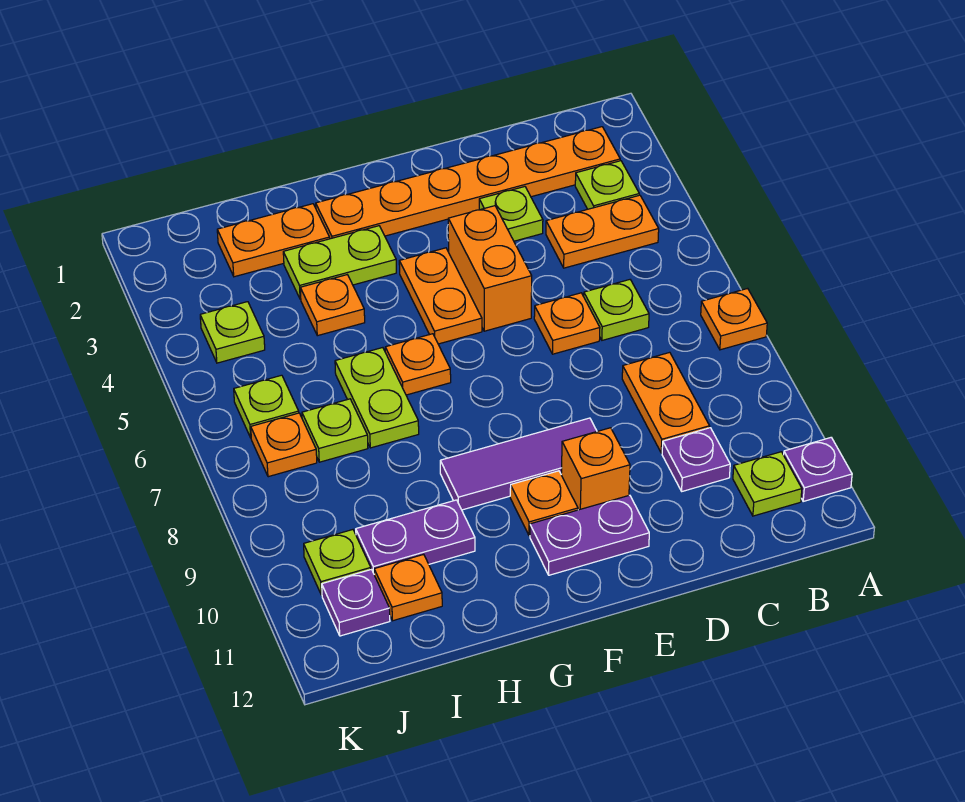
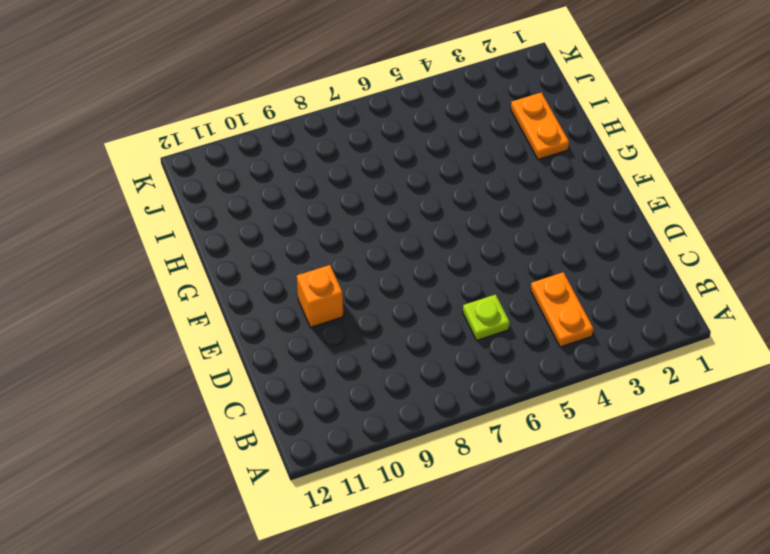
none -> orange 1x1 plate [701,288,767,350]
none -> purple 1x1 plate [784,438,852,501]
none -> orange 1x6 plate [316,127,620,239]
none -> lime 1x1 plate [575,161,639,209]

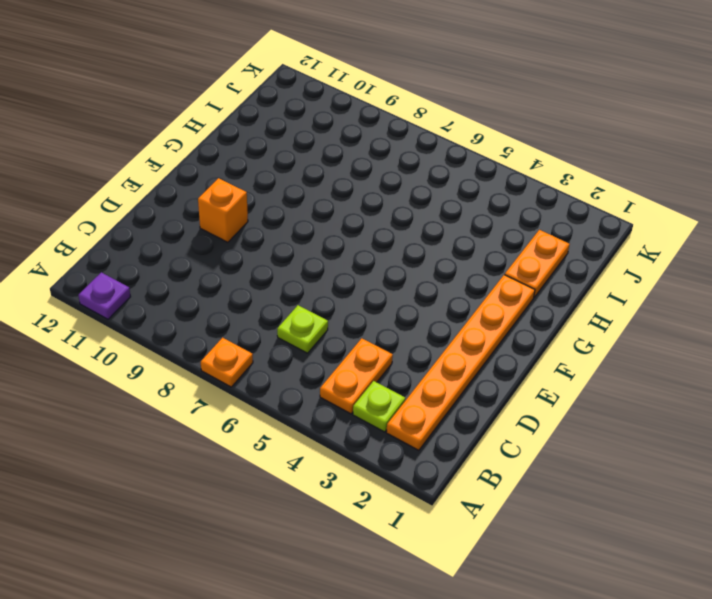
none -> lime 1x1 plate [733,452,802,516]
none -> orange 1x2 plate [622,352,710,453]
none -> purple 1x1 plate [662,428,730,491]
none -> lime 1x1 plate [479,187,543,241]

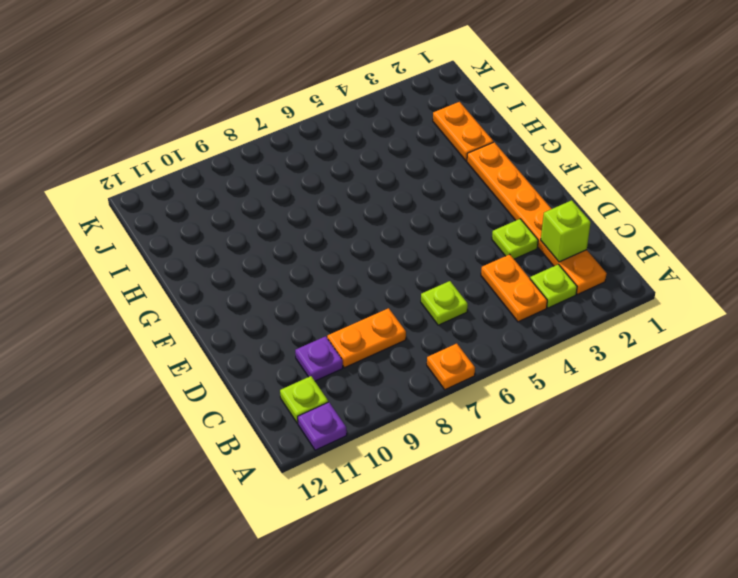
lime 1x1 brick [541,200,591,262] -> none
none -> orange 1x1 plate [534,293,600,354]
none -> orange 1x2 brick [448,206,532,331]
none -> purple 1x3 tile [440,418,597,510]
none -> orange 1x1 brick [561,428,630,510]

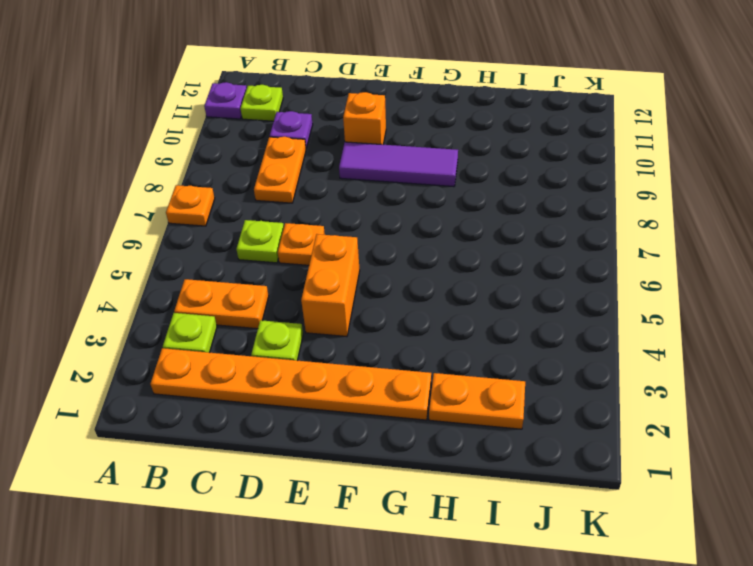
none -> purple 1x2 plate [530,495,649,575]
none -> orange 1x2 plate [399,248,482,344]
none -> orange 1x1 plate [510,471,578,536]
none -> lime 1x2 plate [283,226,396,299]

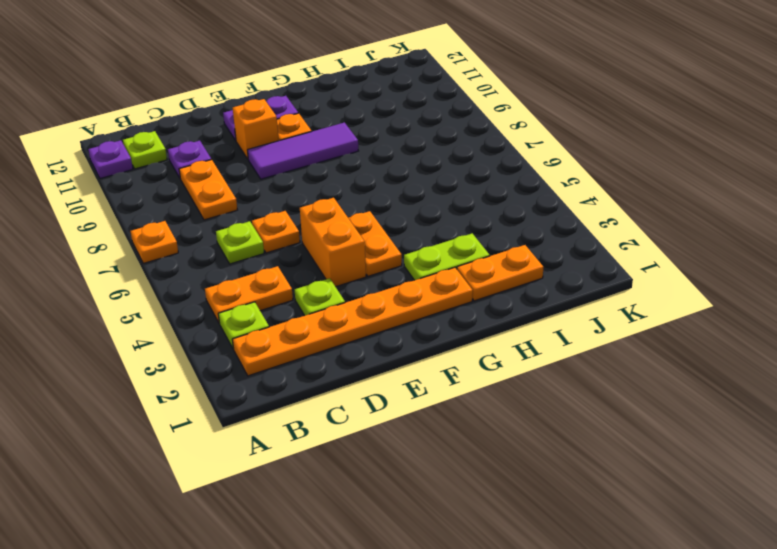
none -> orange 1x1 plate [385,334,451,395]
none -> orange 1x1 plate [300,275,365,336]
none -> lime 1x2 plate [335,348,419,448]
none -> purple 1x2 plate [356,500,475,573]

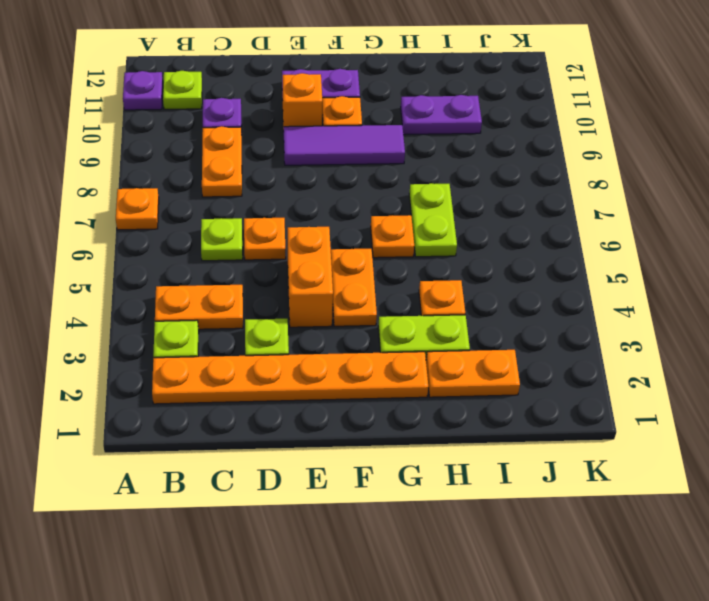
none -> lime 1x1 plate [302,399,368,462]
none -> orange 1x1 plate [374,554,442,621]
none -> lime 1x1 plate [200,302,265,363]
none -> lime 1x1 plate [234,375,299,438]

